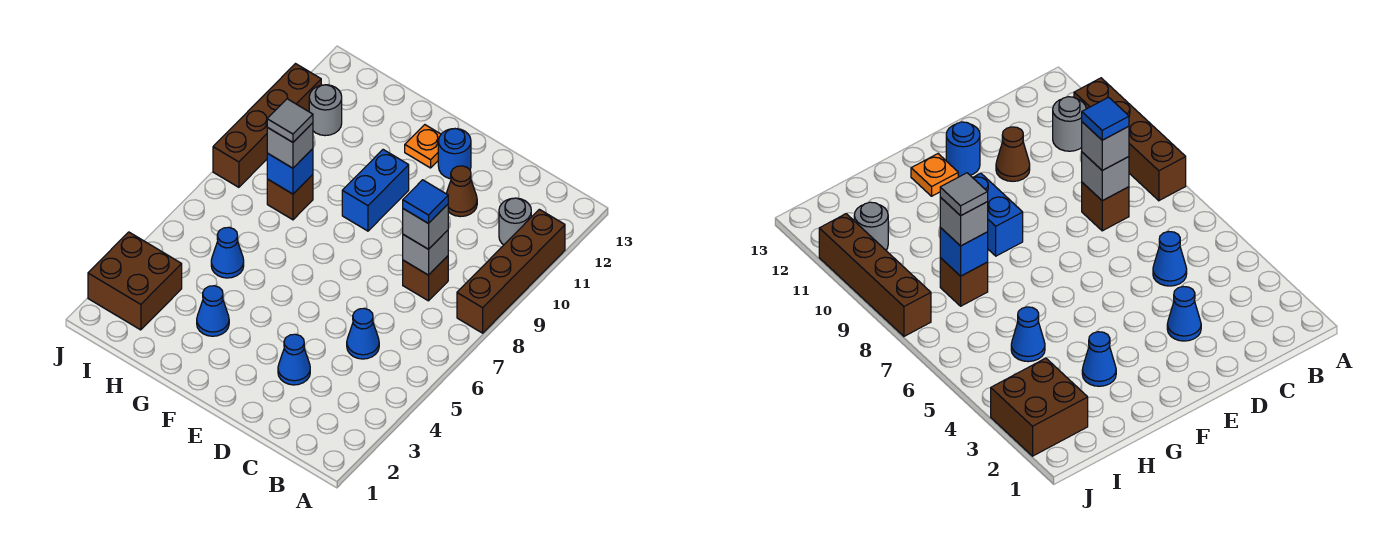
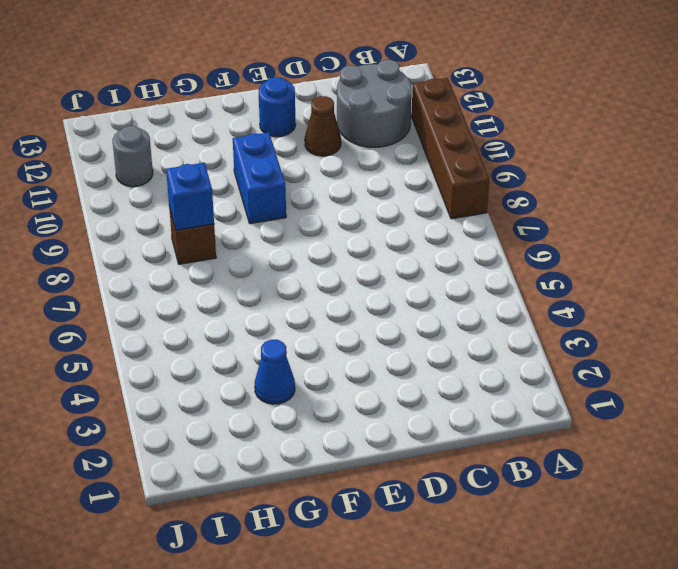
grey 2x2 round brick [337,60,412,147] -> grey 1x1 round brick [499,198,531,245]
none -> blue 1x1 cone [347,308,379,359]
none -> brown 1x1 brick [403,256,448,301]
none -> blue 1x1 cone [278,334,310,385]

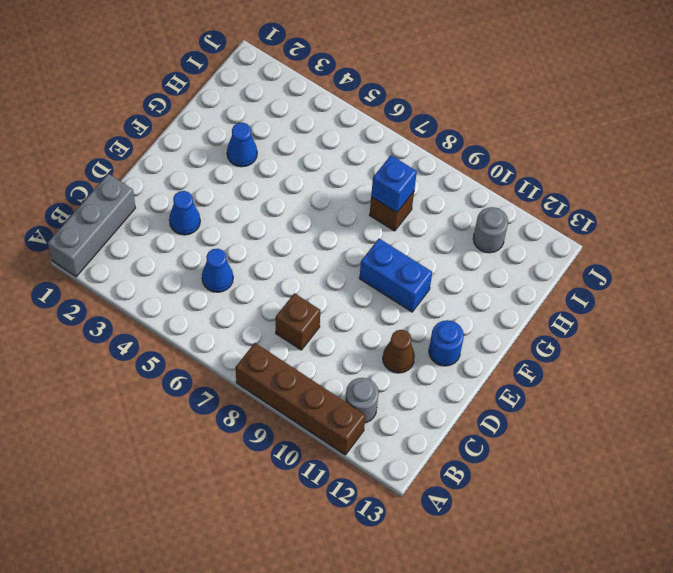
grey 1x3 brick [48,174,135,277] -> none
none -> orange 1x1 plate [405,125,441,168]
none -> blue 1x1 cone [211,227,244,278]
none -> brown 2x2 brick [88,232,182,330]

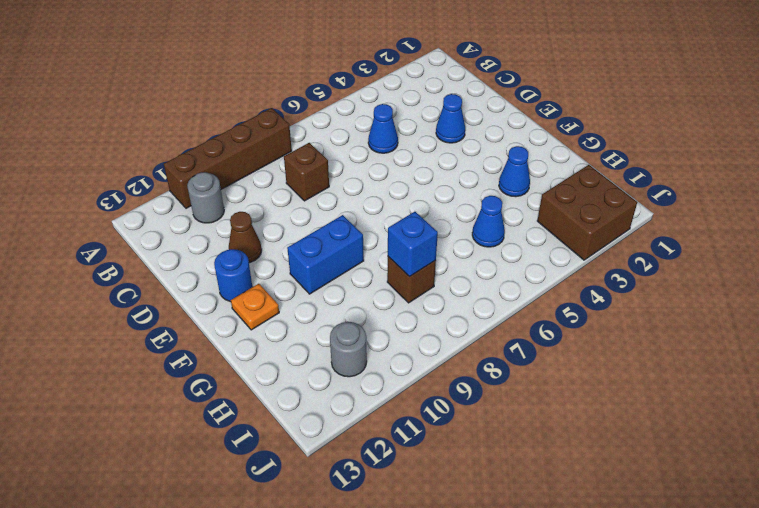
none -> brown 1x4 brick [213,64,321,187]
none -> grey 1x1 brick [403,230,448,275]
none -> grey 1x1 brick [403,204,448,249]

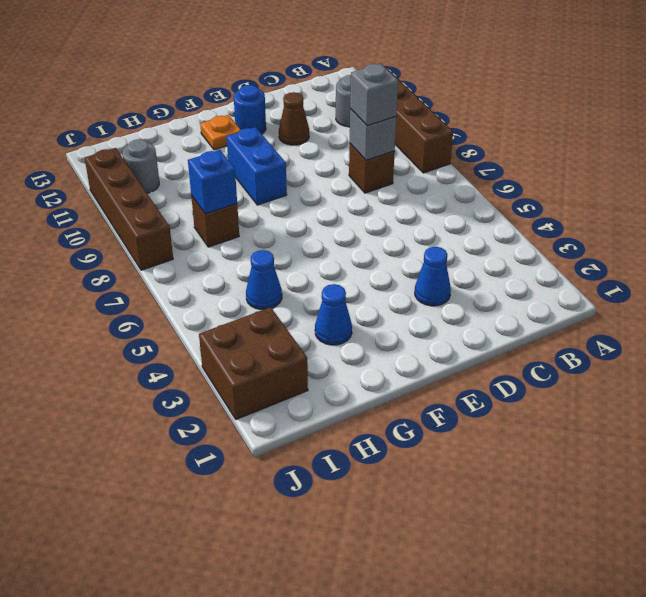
none -> blue 1x1 cone [347,308,379,359]
none -> grey 1x1 brick [267,123,313,168]
none -> blue 1x1 tile [403,180,448,224]

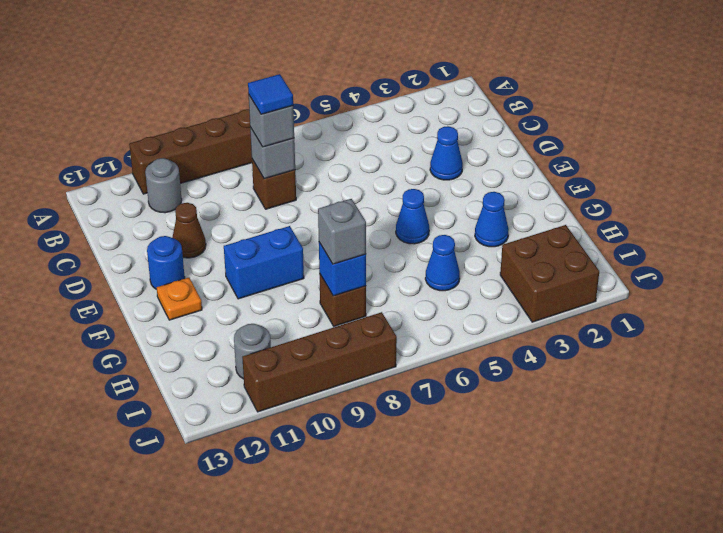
blue 1x1 cone [396,189,429,244] -> blue 1x1 cone moved to [347,308,379,359]
none -> grey 1x1 tile [267,99,313,142]

